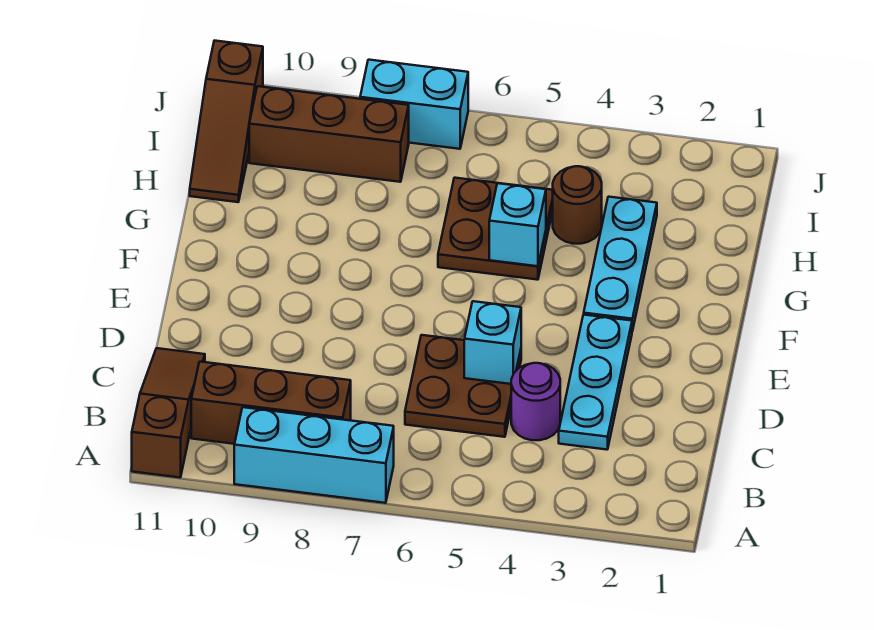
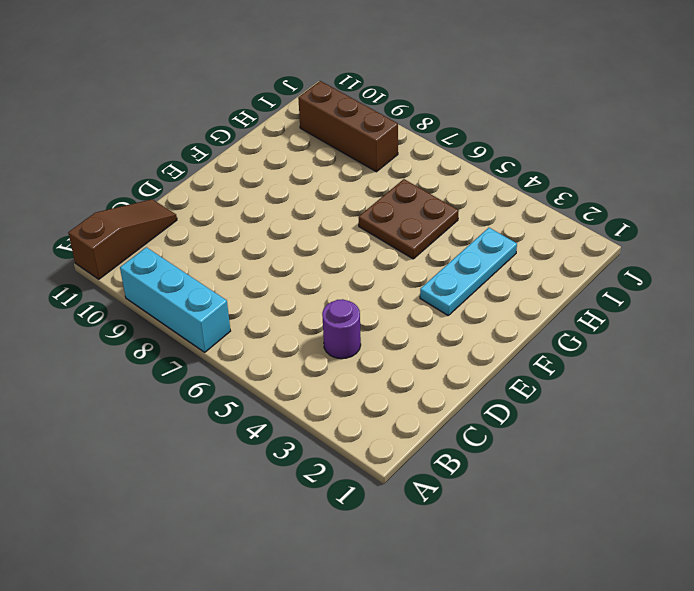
none -> brown 1x3 brick [191,362,351,444]
none -> cyan 1x3 plate [559,315,632,450]
none -> brown 2x2 plate [405,335,521,437]

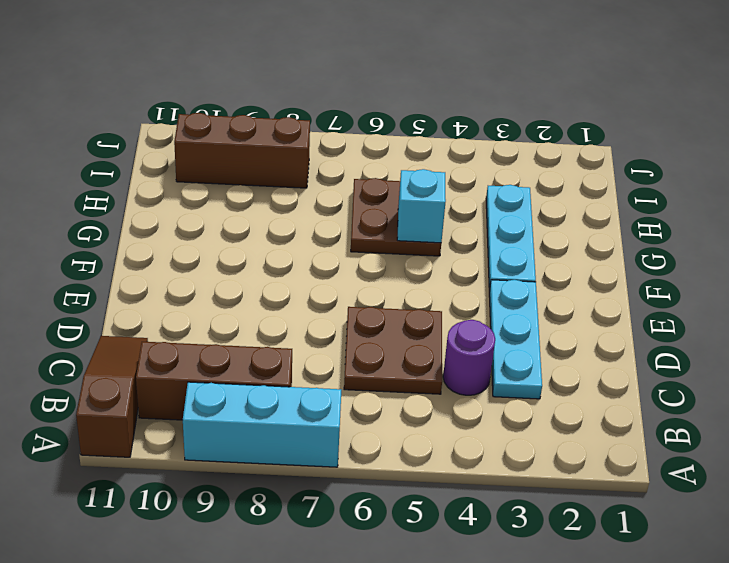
none -> brown 1x1 round brick [553,166,602,244]
none -> brown 1x3 slope [190,41,263,202]
none -> cyan 1x2 brick [360,60,468,149]

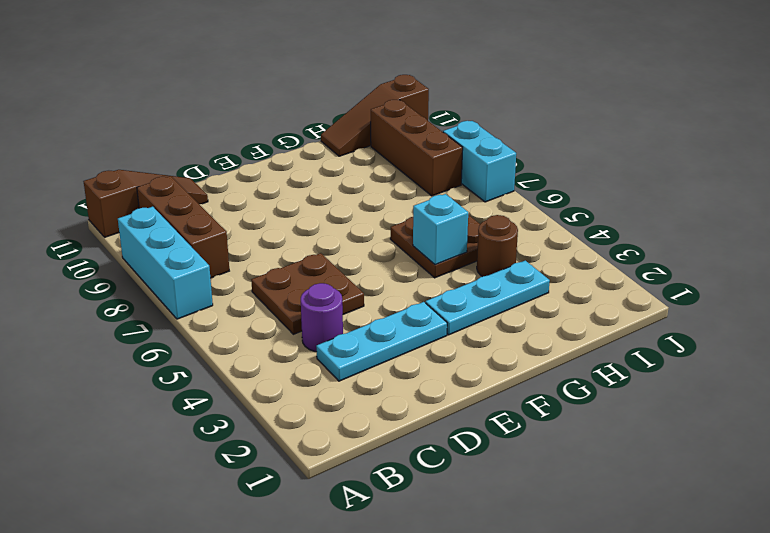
none -> cyan 1x1 brick [464,301,521,384]

